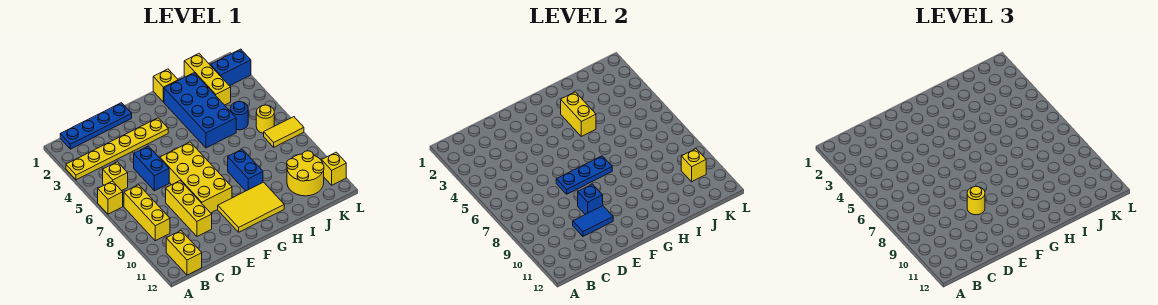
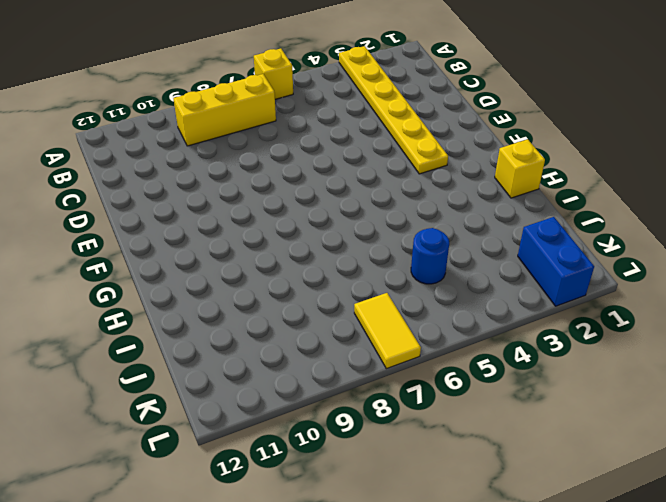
none -> blue 1x4 plate [60,103,132,149]
none -> yellow 1x1 brick [103,162,128,191]
none -> yellow 1x2 brick [166,231,202,275]

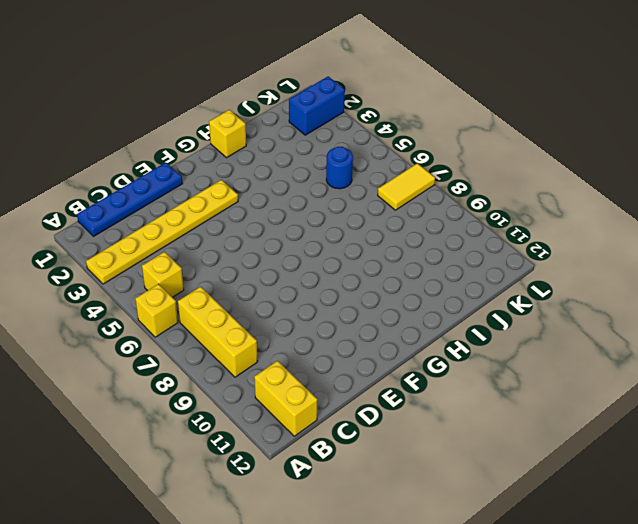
none -> blue 1x2 brick [134,146,169,191]
none -> yellow 1x3 brick [166,181,212,236]
none -> yellow 2x4 brick [160,142,232,213]

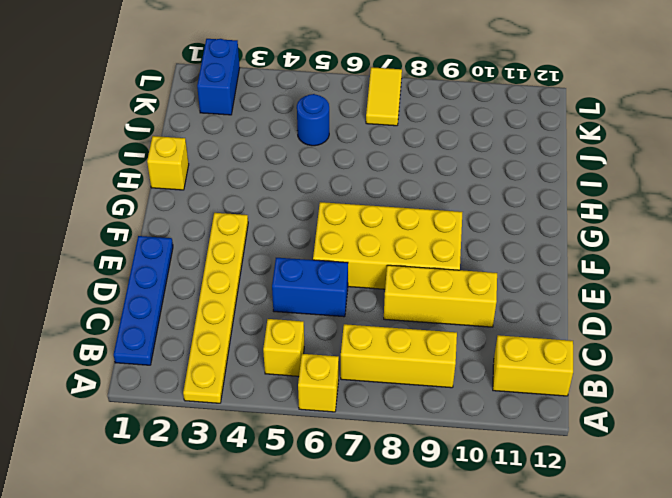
none -> yellow 2x3 tile [218,182,284,232]
none -> blue 2x4 brick [164,73,236,148]
none -> blue 1x2 brick [228,149,263,191]

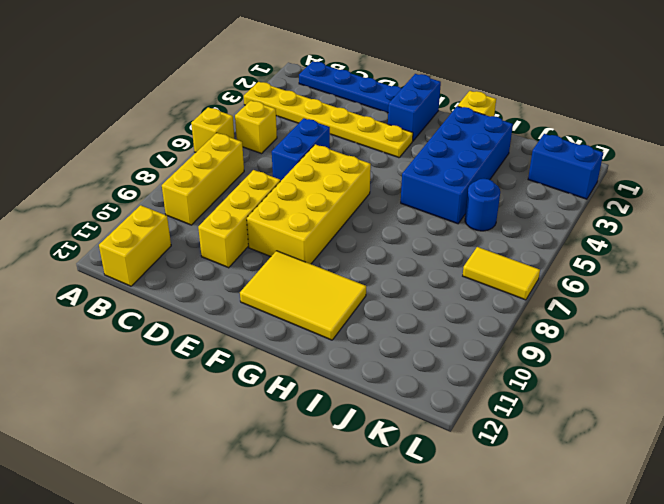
blue 1x2 brick [388,74,441,141] -> blue 1x2 brick moved to [228,149,263,191]
none -> yellow 1x3 brick [184,54,231,105]
none -> yellow 2x2 round brick [287,151,324,196]
none -> yellow 1x1 round brick [256,105,274,133]

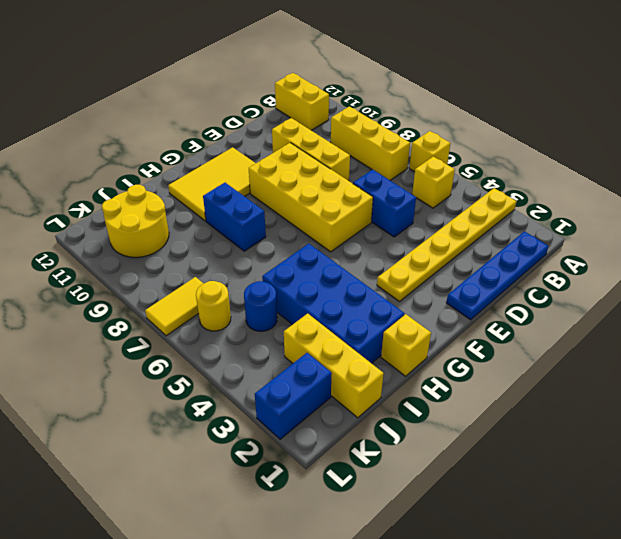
none -> yellow 1x1 brick [322,152,346,185]
none -> blue 1x2 tile [573,206,613,236]
none -> blue 1x3 plate [556,156,612,194]

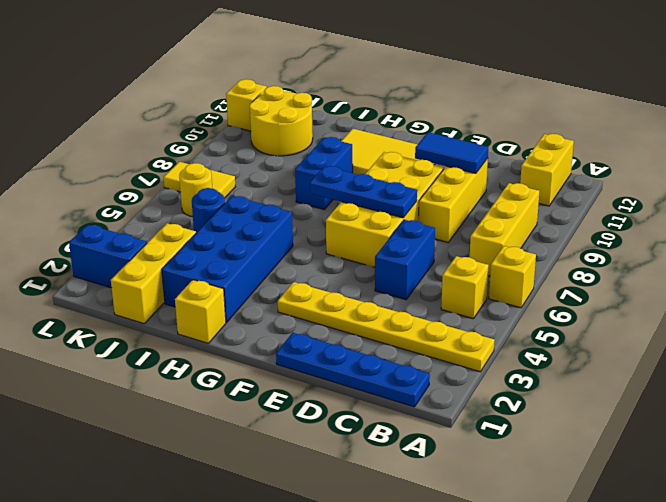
none -> blue 1x1 brick [578,184,603,214]
none -> yellow 1x2 brick [561,92,596,136]
none -> yellow 1x1 brick [681,149,706,182]

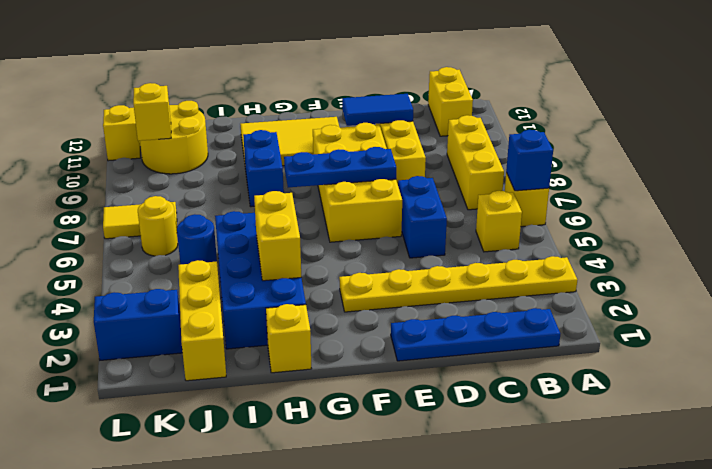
blue 1x1 brick [506,130,553,191] -> blue 1x1 brick moved to [578,184,603,214]
none -> yellow 1x1 round brick [967,186,985,215]

